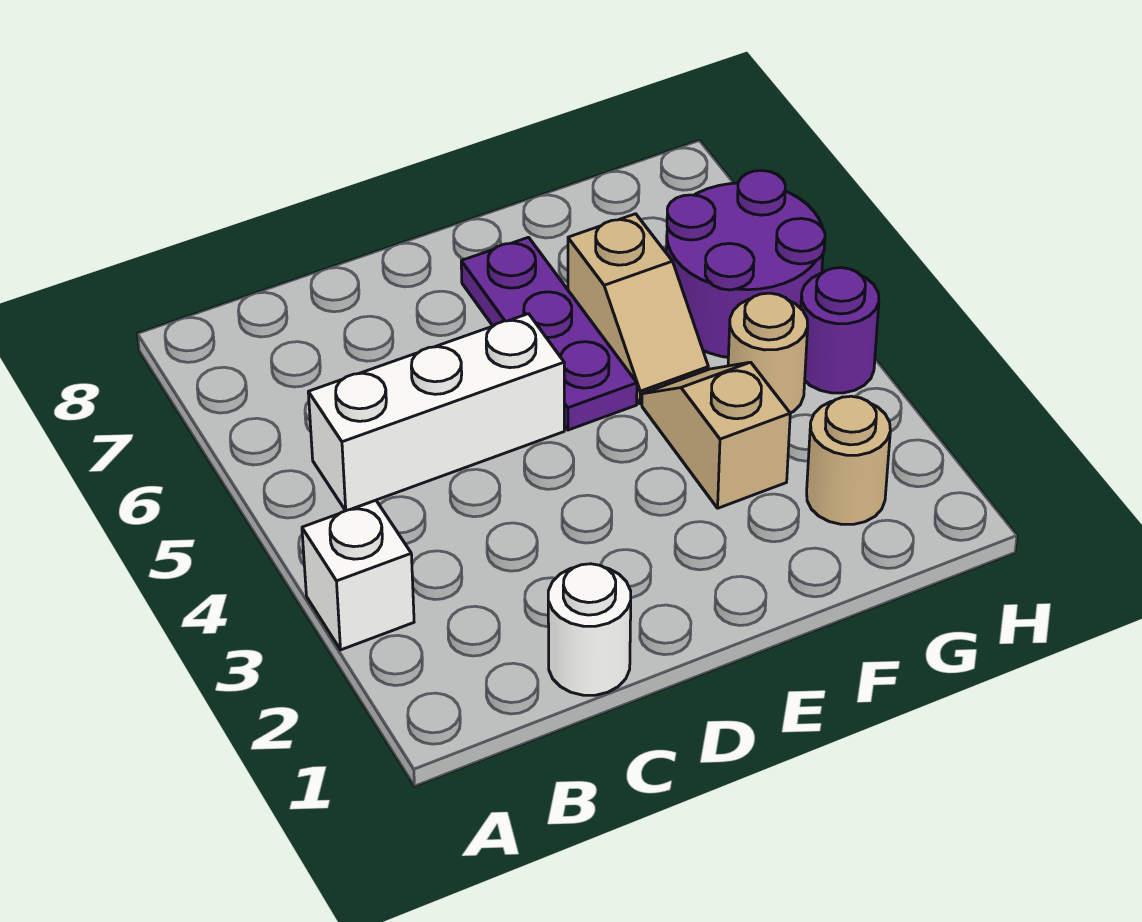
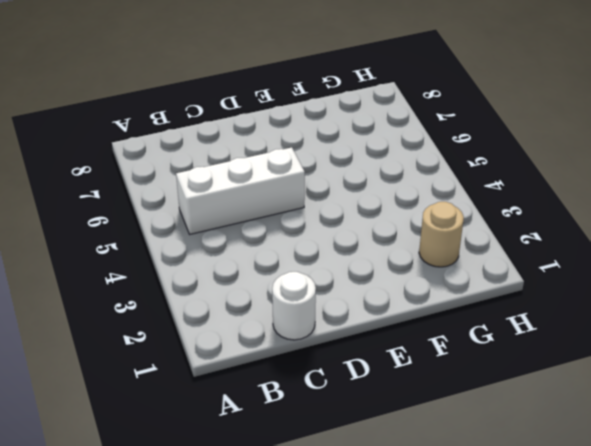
none -> white 1x1 brick [302,500,414,650]
none -> purple 1x3 plate [461,237,637,430]

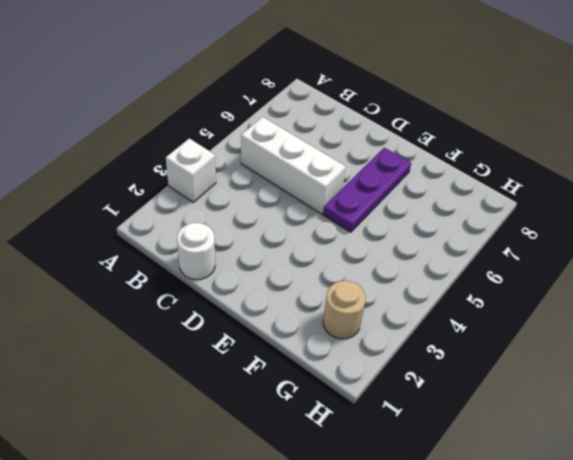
none -> tan 1x2 slope [642,362,790,508]
none -> tan 1x2 slope [568,214,708,404]

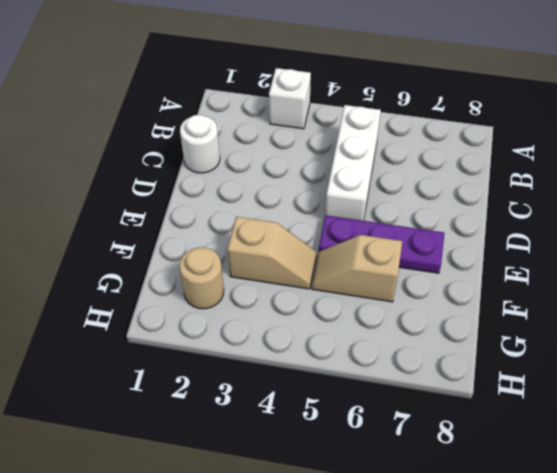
none -> tan 1x1 round brick [728,293,808,413]
none -> purple 2x2 round brick [666,171,825,357]

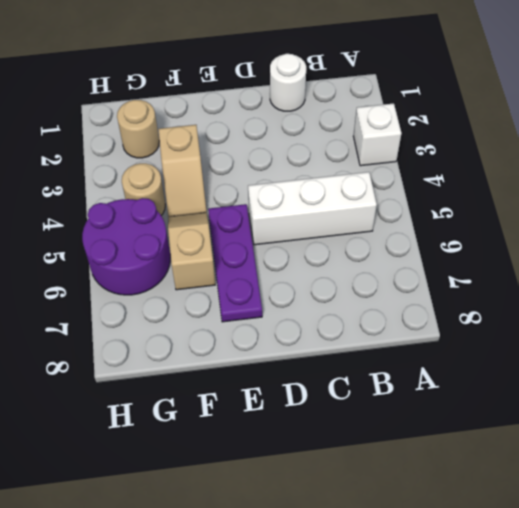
none -> purple 1x1 round brick [801,268,879,393]

